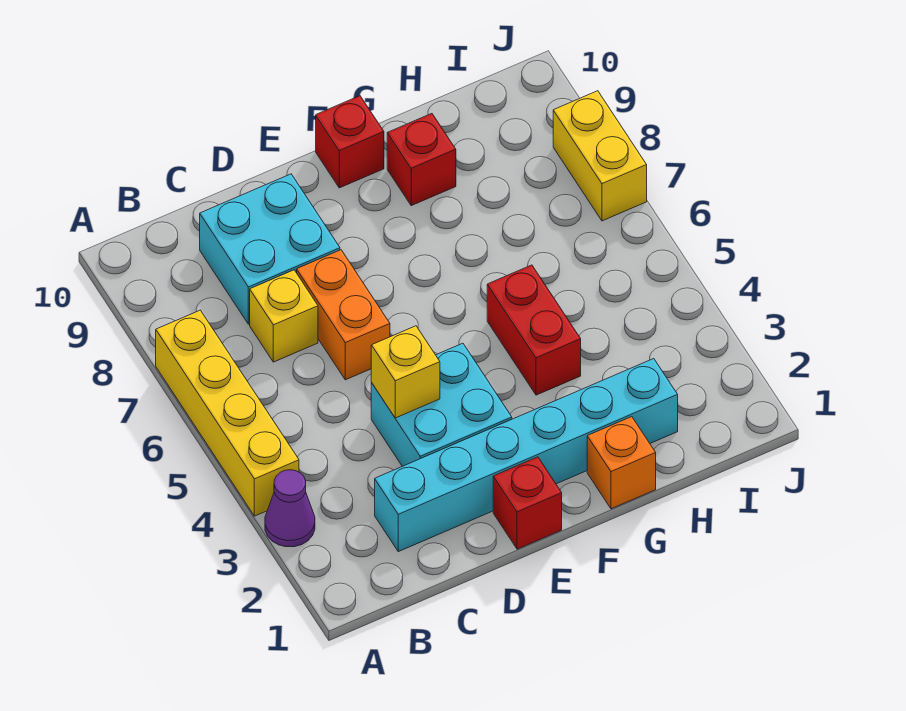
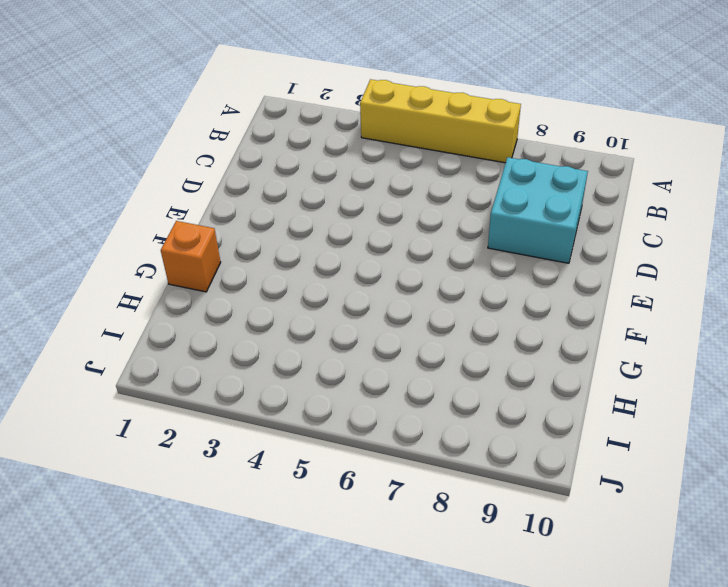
none -> purple 1x1 cone [265,470,315,547]
none -> cyan 1x6 brick [375,359,678,552]
none -> yellow 1x1 brick [250,270,318,362]

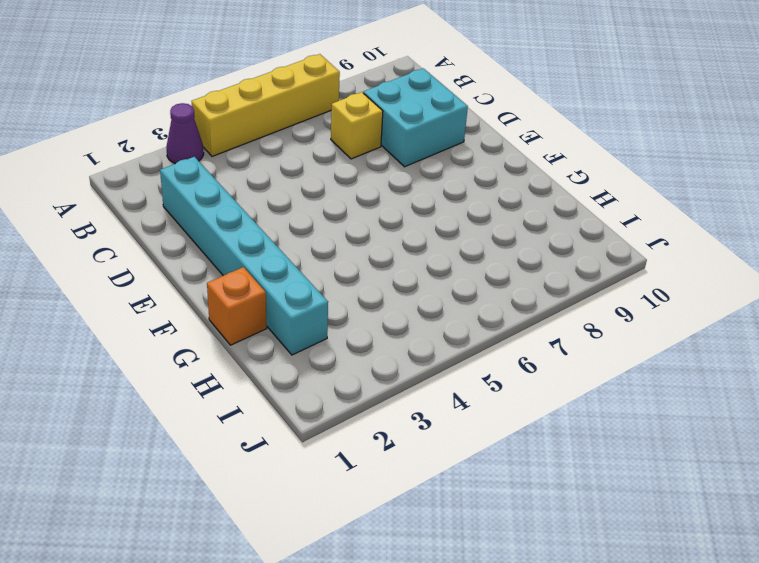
none -> cyan 2x2 brick [371,343,512,466]
none -> orange 1x2 brick [297,250,390,380]
none -> red 1x1 brick [493,457,562,549]

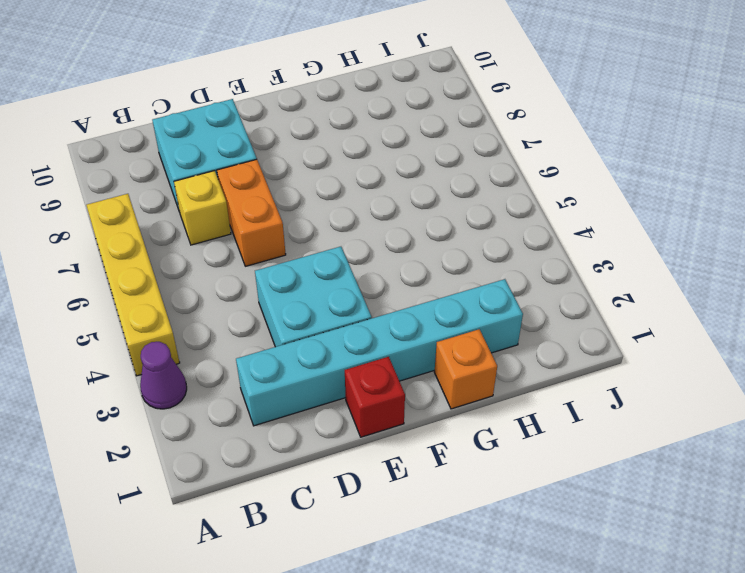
none -> red 1x1 brick [316,96,384,188]
none -> red 1x2 brick [487,265,581,395]
none -> red 1x1 brick [387,114,456,206]

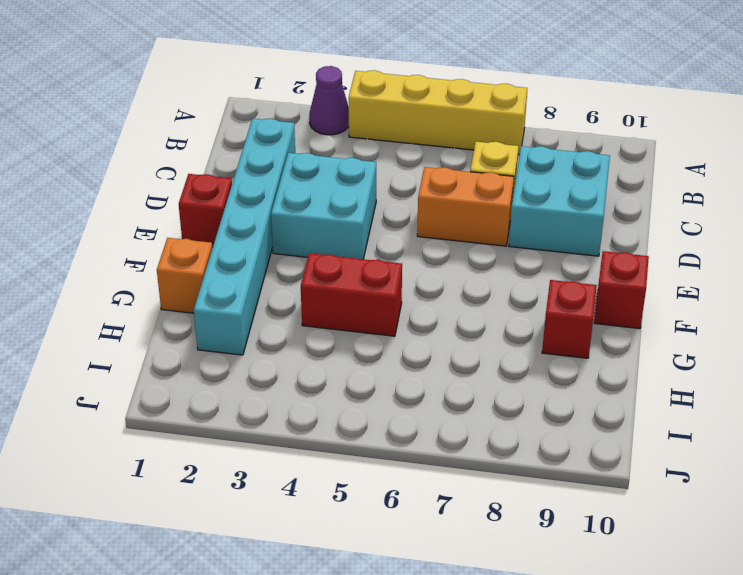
none -> yellow 1x2 brick [553,91,647,221]
none -> yellow 1x1 brick [371,326,440,418]

